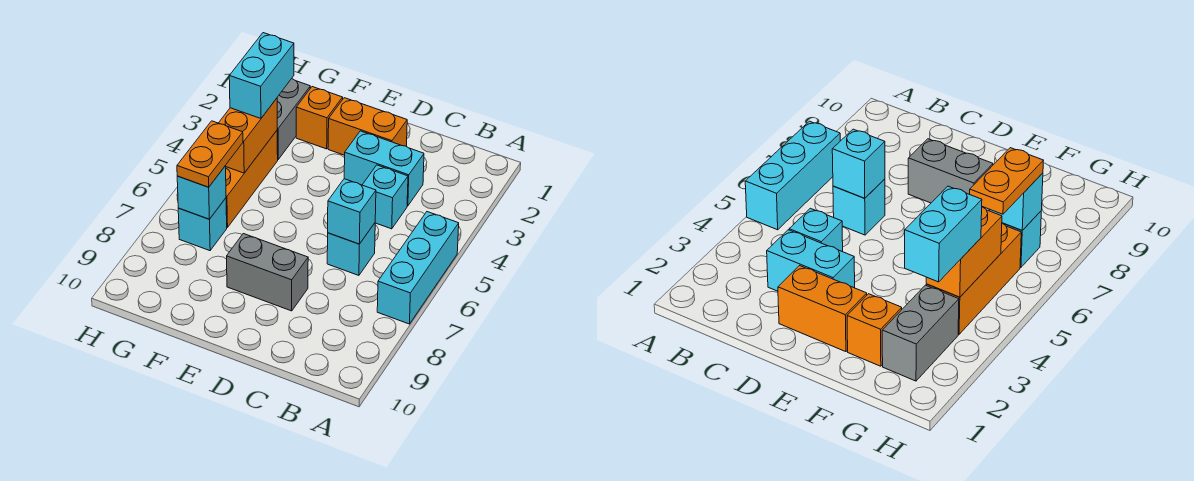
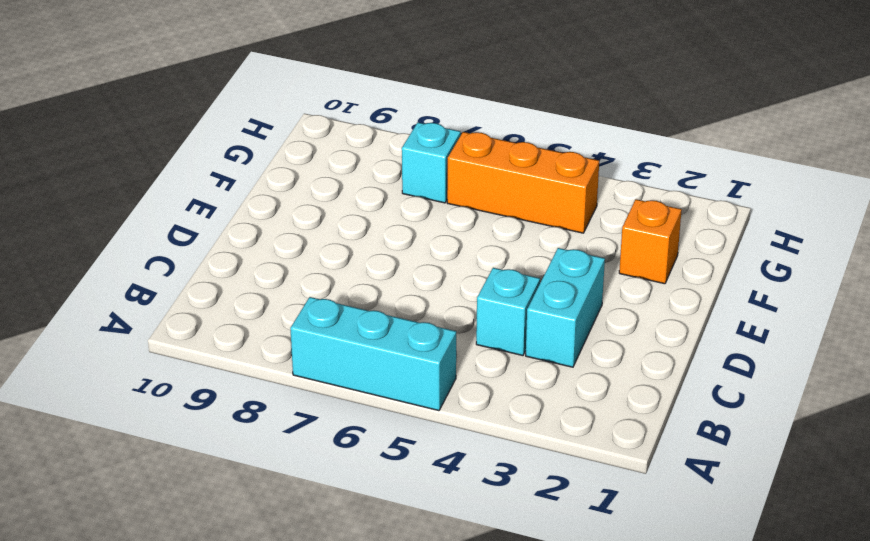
none -> cyan 1x1 brick [327,223,375,275]
none -> orange 1x2 brick [328,98,407,155]
none -> grey 1x2 brick [227,234,308,311]

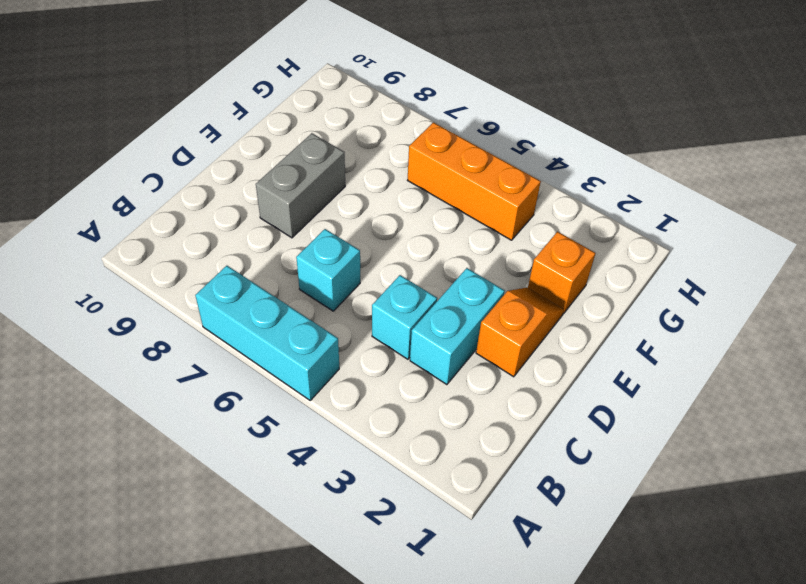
orange 1x2 slope [476,288,564,377] -> orange 1x2 brick [328,98,407,155]
none -> grey 1x2 brick [277,79,310,159]
none -> cyan 1x1 brick [178,198,227,251]
none -> cyan 1x1 brick [328,179,376,244]

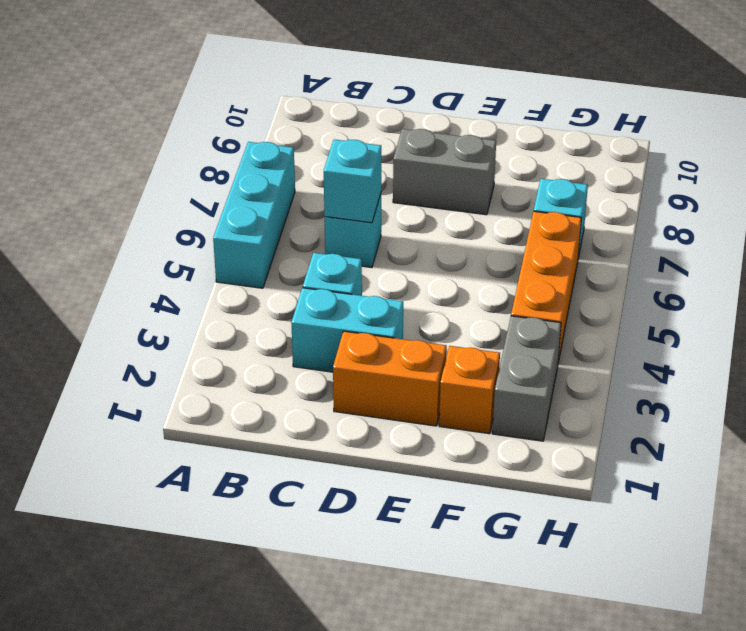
none -> orange 1x2 brick [219,98,277,173]
none -> cyan 1x1 brick [177,166,226,219]
none -> cyan 1x2 brick [229,33,294,118]

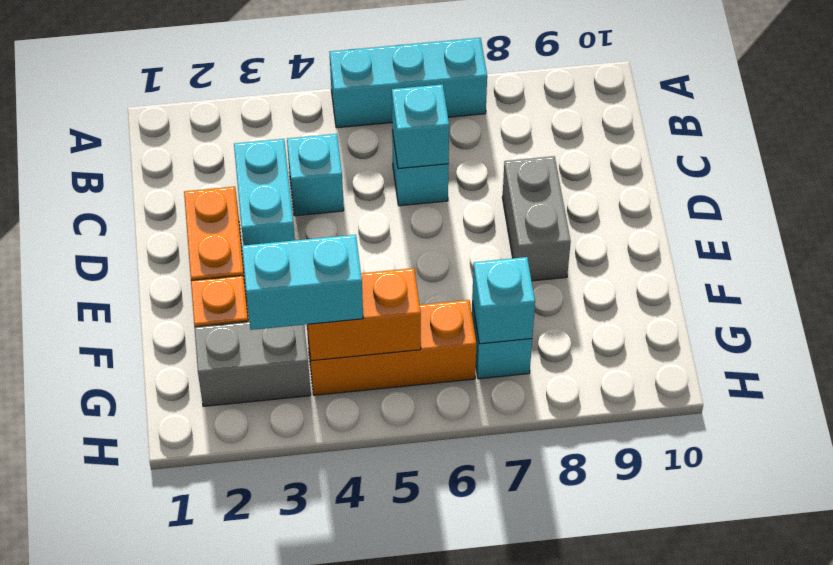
none -> orange 1x2 plate [177,121,243,187]

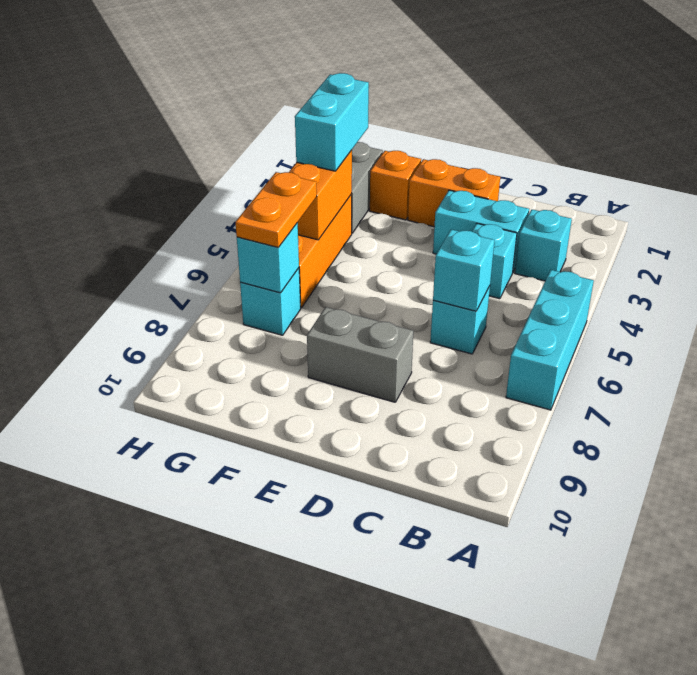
cyan 1x1 brick [515,209,572,281] -> none

